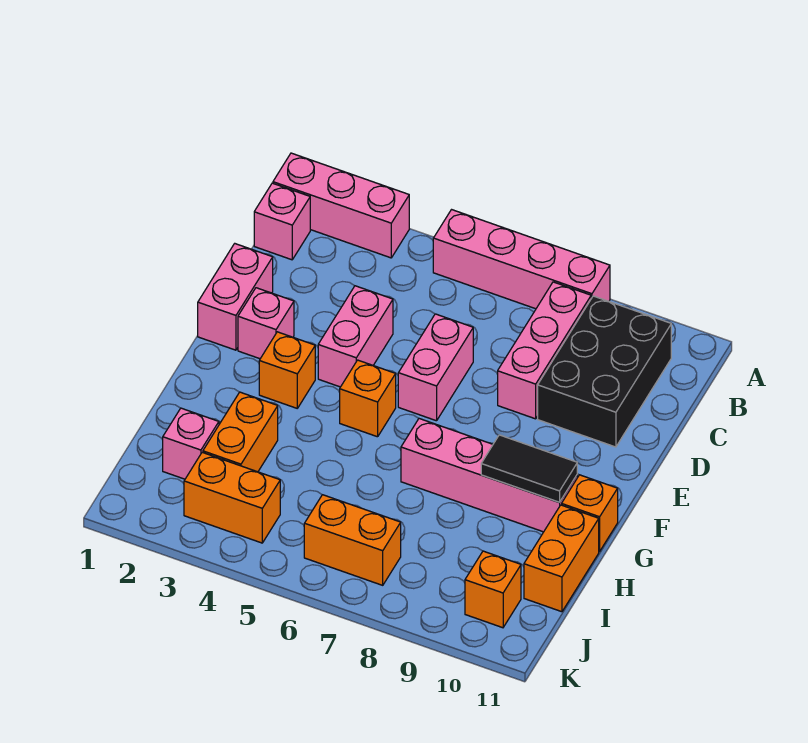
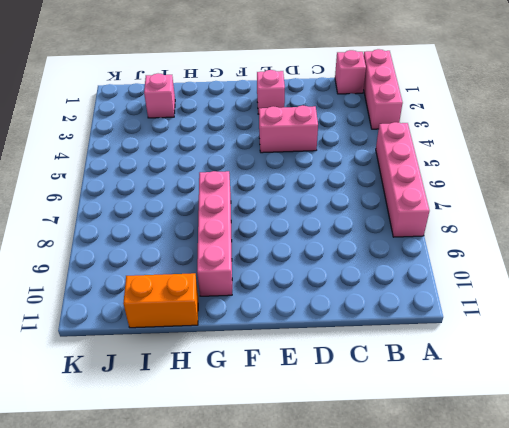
none -> pink 1x3 brick [498,282,591,419]
none -> black 2x3 brick [538,296,671,447]
none -> pink 1x2 brick [198,244,273,350]

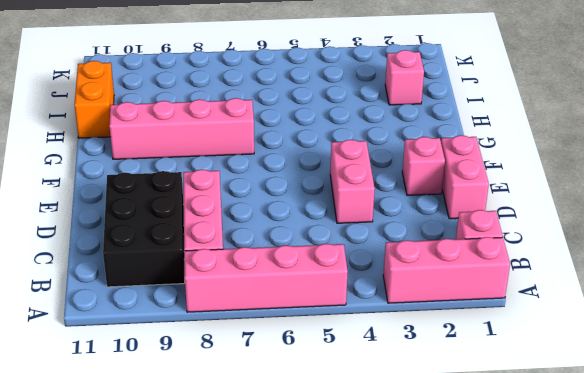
none -> pink 1x2 brick [398,314,473,421]
none -> orange 1x1 brick [259,332,315,408]
none -> orange 1x1 brick [340,360,396,437]

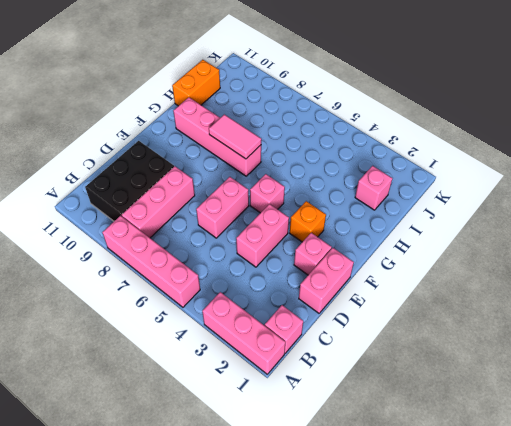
pink 1x1 brick [250,174,285,213] -> orange 1x1 brick [340,360,396,437]
pink 1x2 tile [209,114,261,159] -> none
none -> orange 1x1 brick [562,475,618,551]
none -> orange 1x2 brick [203,392,278,472]
none -> orange 1x2 brick [184,452,280,543]

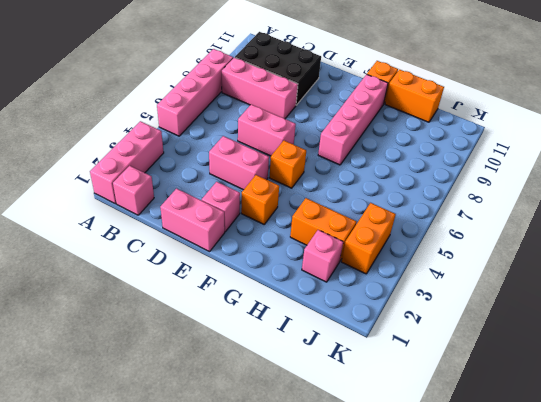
none -> orange 1x2 brick [304,495,401,585]
none -> orange 1x1 brick [465,551,521,628]
none -> black 1x2 tile [481,435,577,502]

